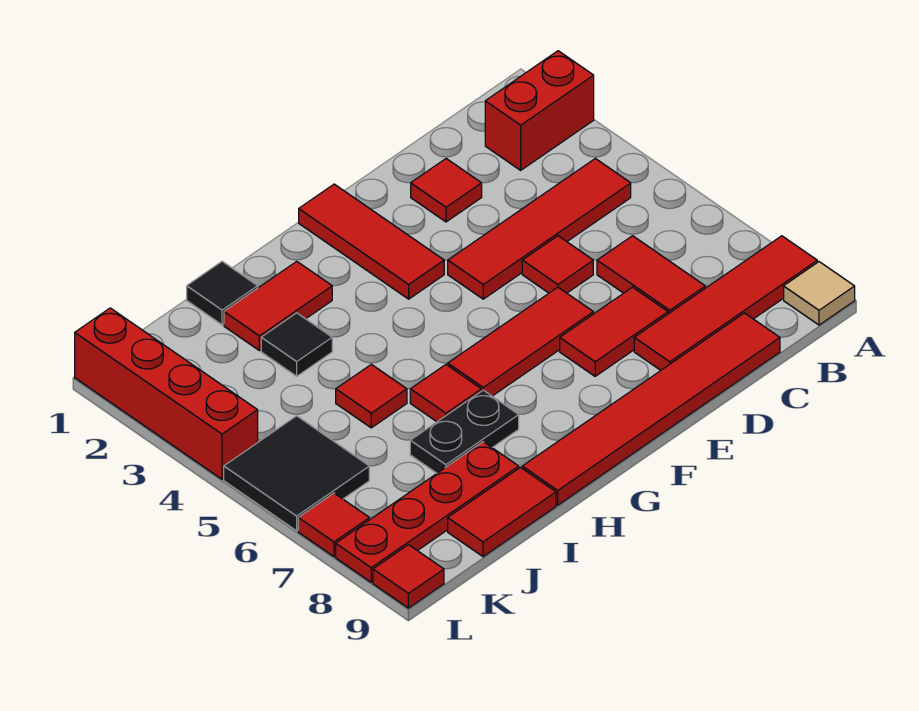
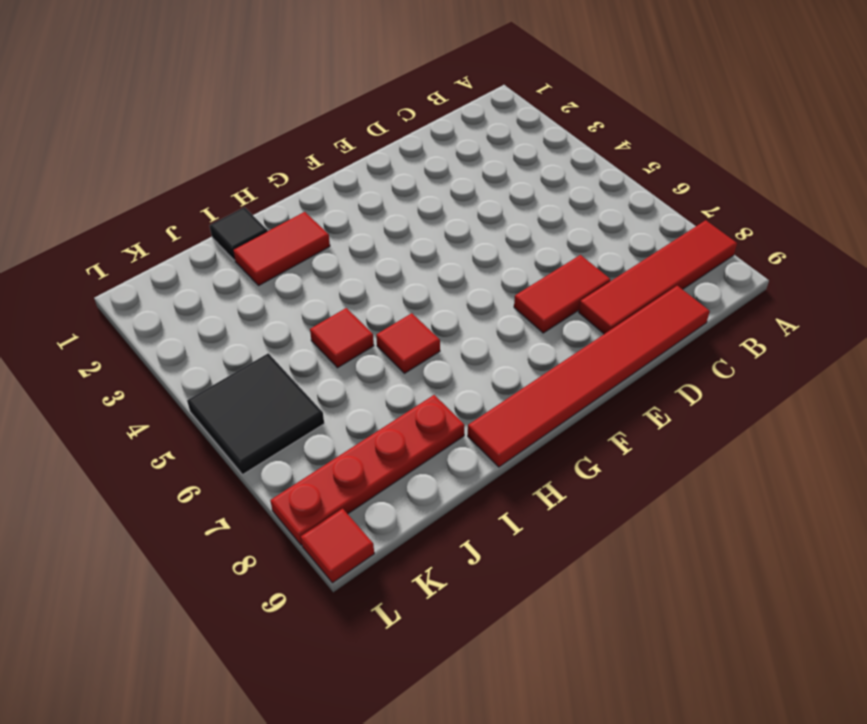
none -> red 1x2 brick [485,51,594,170]
none -> tan 1x1 tile [784,262,855,325]
none -> red 1x4 tile [448,158,631,299]

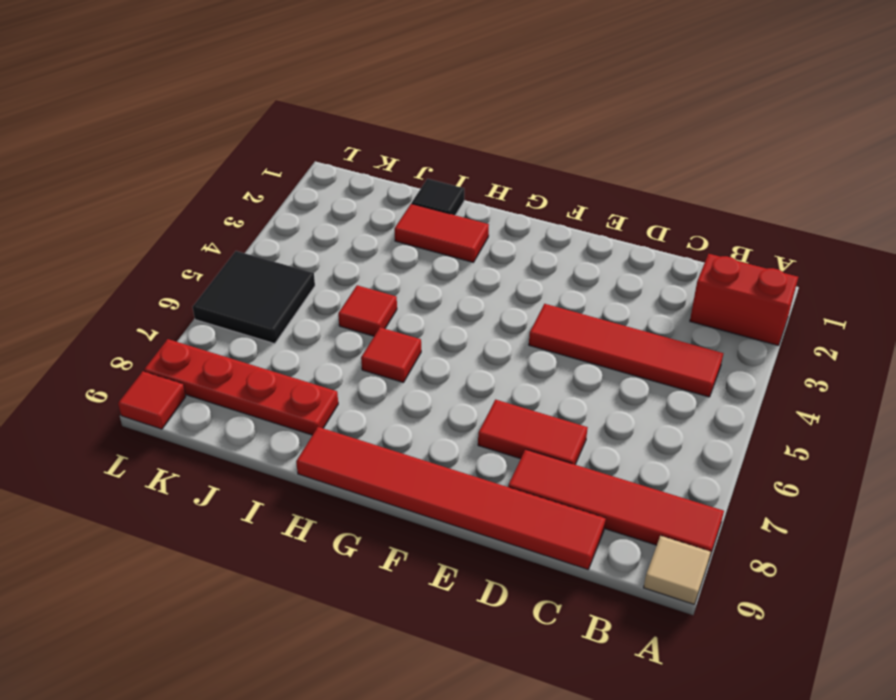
none -> red 1x2 tile [597,236,705,314]
none -> red 1x1 tile [411,159,482,222]
none -> red 1x1 tile [522,236,593,293]

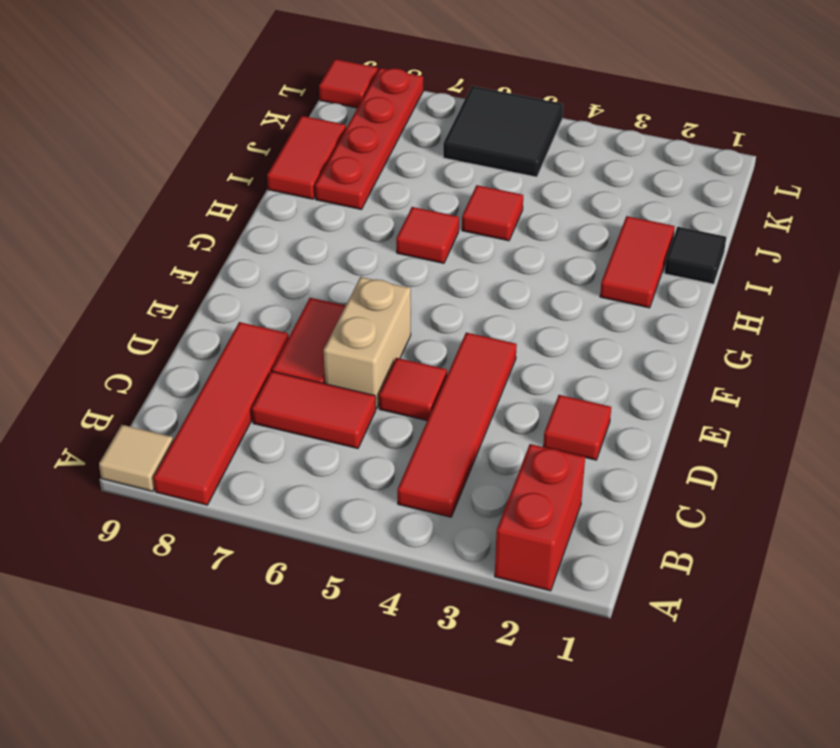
tan 1x2 brick [324,277,411,409] -> red 1x3 tile [448,287,593,396]
none -> red 1x6 tile [522,313,780,505]
none -> red 1x3 tile [299,184,444,299]
none -> black 1x2 plate [410,390,519,473]

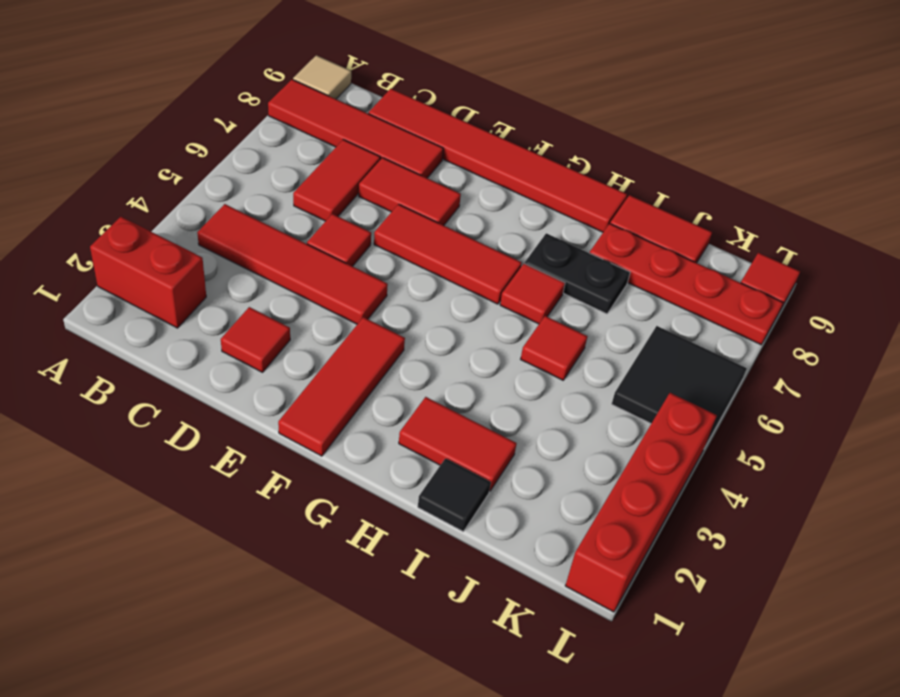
none -> black 1x1 tile [261,313,332,376]
none -> red 1x1 tile [298,493,369,557]

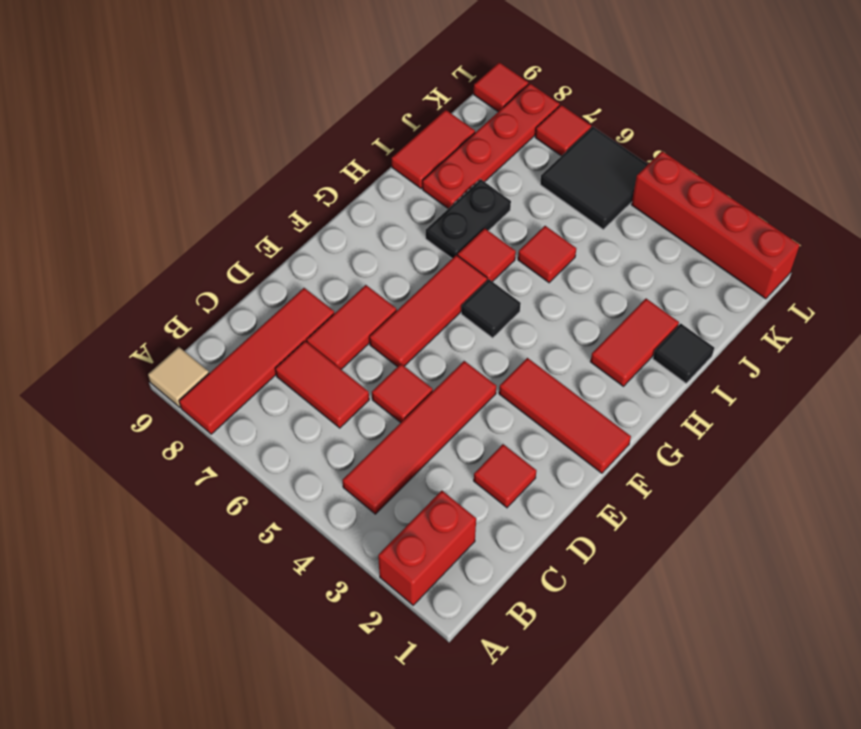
black 1x1 tile [461,279,521,338] -> black 1x1 tile moved to [261,313,332,376]
none -> red 1x6 tile [522,313,780,505]

